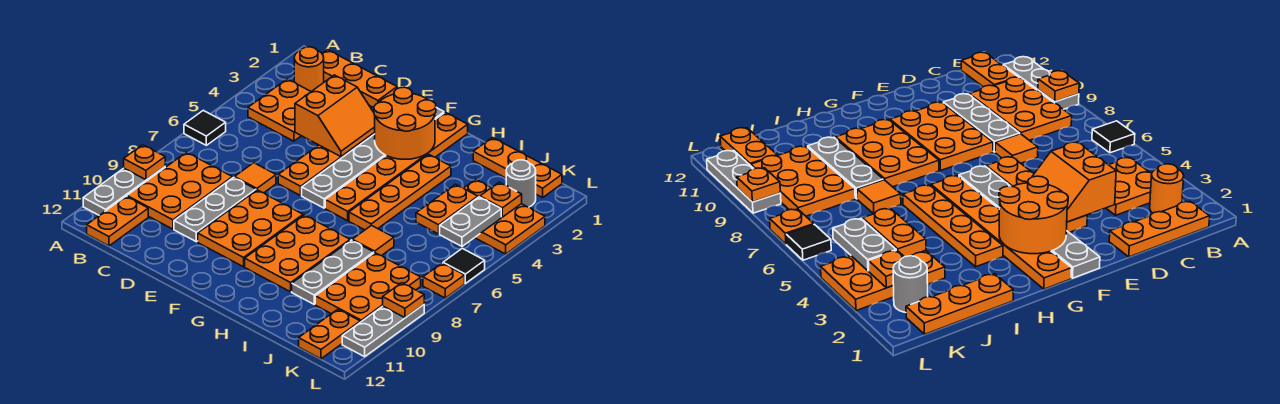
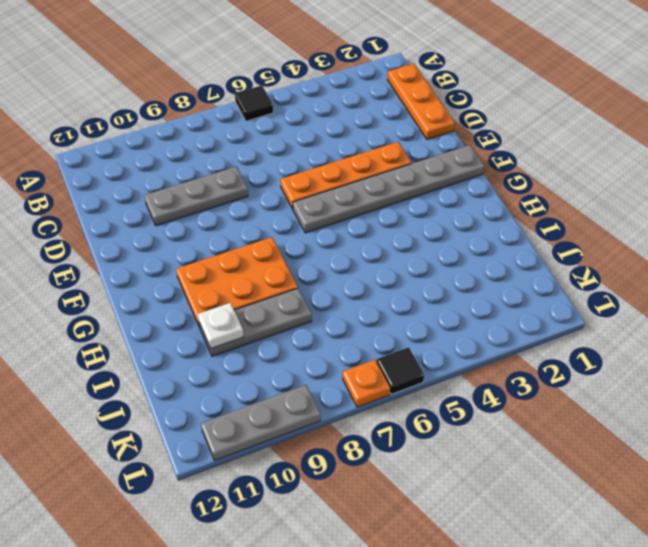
white 1x1 plate [198,303,244,348] -> none
none -> grey 1x3 plate [83,167,165,215]
none -> orange 1x1 round brick [294,47,324,91]
none -> orange 2x2 plate [248,79,311,141]
none -> orange 2x3 plate [127,152,232,229]

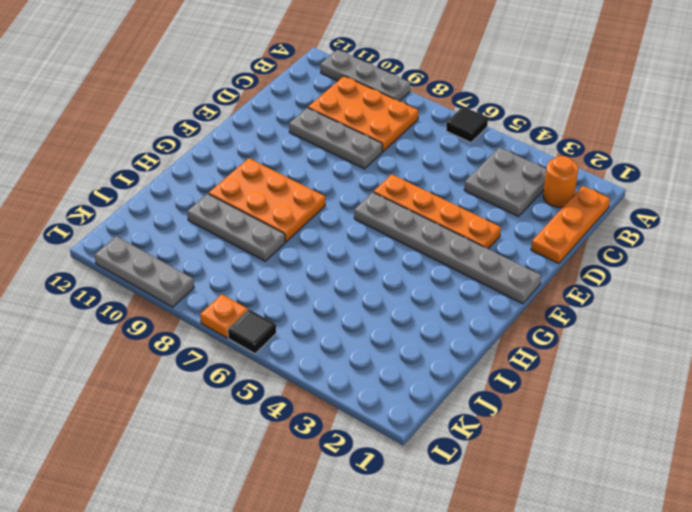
grey 2x2 plate [464,147,546,217] -> orange 2x2 plate [248,79,311,141]
none -> orange 1x2 plate [87,196,148,246]
none -> orange 1x1 tile [235,163,276,193]
none -> orange 2x3 plate [198,190,303,267]
none -> orange 1x6 plate [325,112,468,221]

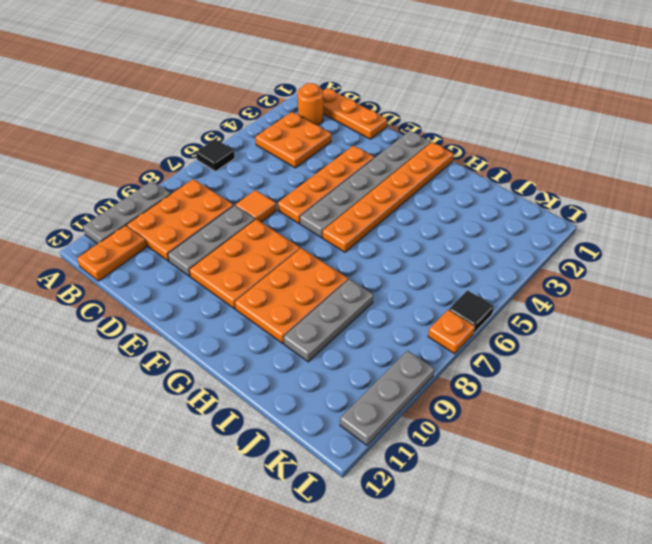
none -> orange 1x4 plate [349,154,451,230]
none -> orange 1x3 plate [473,138,562,198]
none -> orange 1x1 tile [352,225,394,256]
none -> orange 2x3 plate [464,179,545,254]

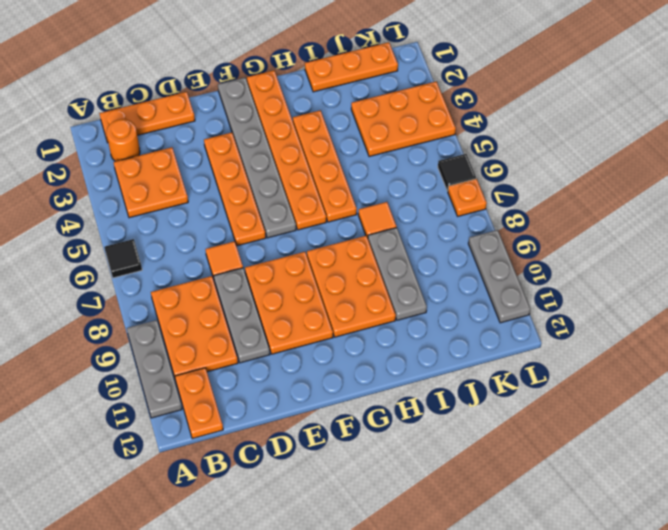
none -> orange 2x3 plate [315,253,421,322]
none -> grey 1x1 round brick [506,160,536,207]
none -> orange 1x2 plate [299,309,360,359]
none -> orange 1x1 plate [124,145,165,180]

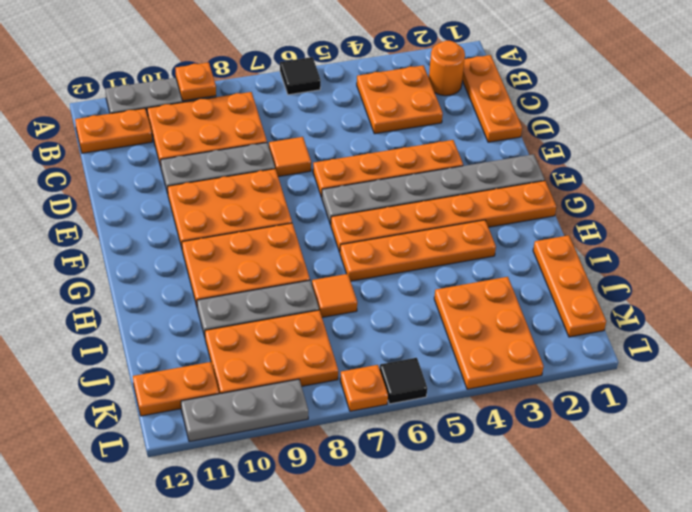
none -> grey 1x1 round brick [506,160,536,207]
none -> orange 2x2 slope [295,75,375,157]
none -> orange 2x2 round brick [374,87,436,159]
none -> orange 1x2 plate [416,184,478,234]

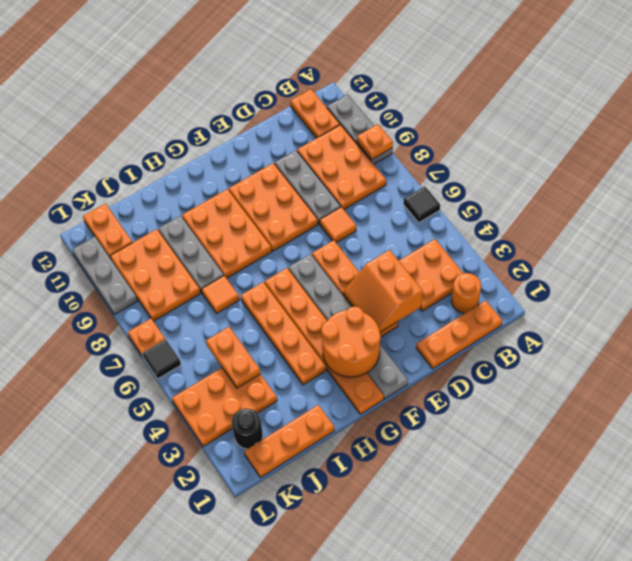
black 1x1 round brick [232,409,263,449] -> grey 1x1 round brick [506,160,536,207]
none -> orange 1x1 plate [480,182,522,217]
none -> grey 1x2 plate [440,197,501,246]
none -> orange 1x1 plate [383,283,424,318]

